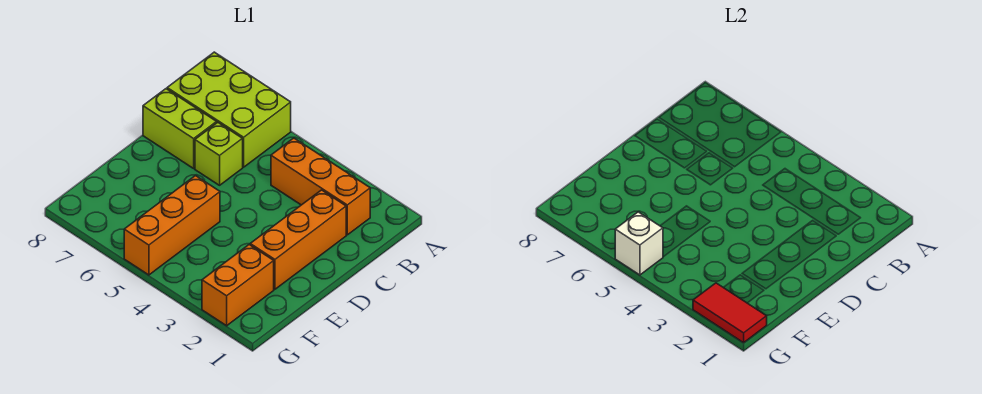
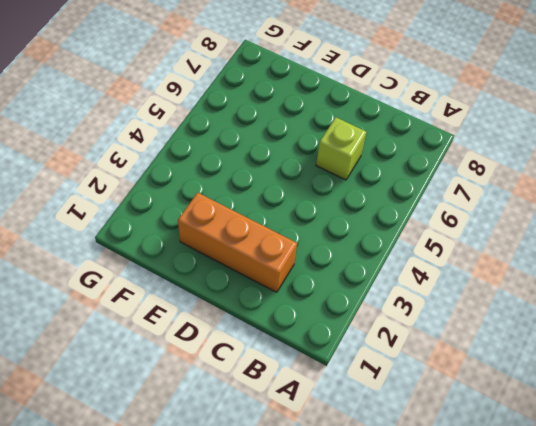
none -> lime 2x3 brick [167,52,291,167]
none -> orange 1x3 brick [271,138,370,235]

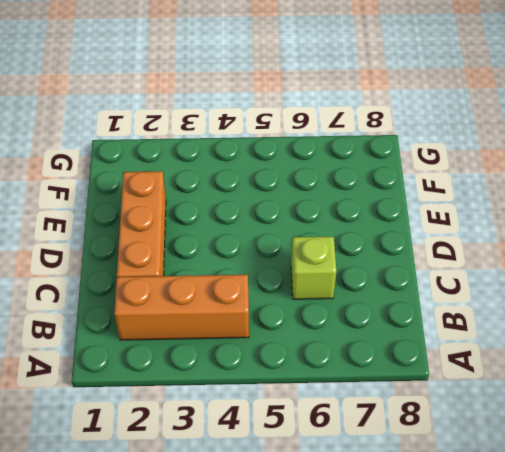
none -> lime 2x3 brick [167,52,291,167]
none -> lime 1x2 brick [143,89,217,168]

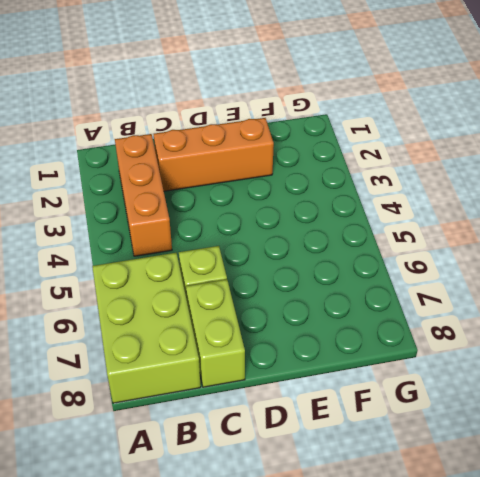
none -> orange 1x3 brick [124,176,220,275]
none -> orange 1x2 brick [202,245,274,326]

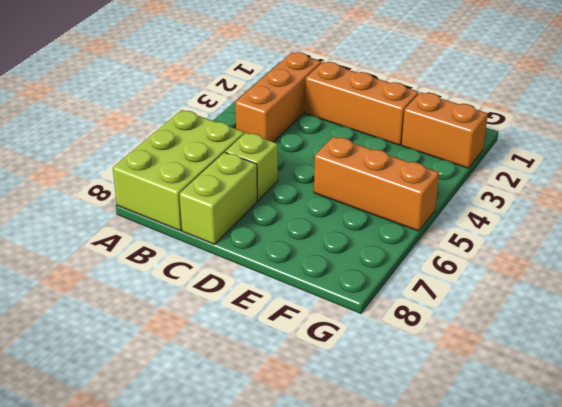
none -> red 1x2 tile [693,283,767,343]
none -> white 1x1 brick [615,212,663,275]

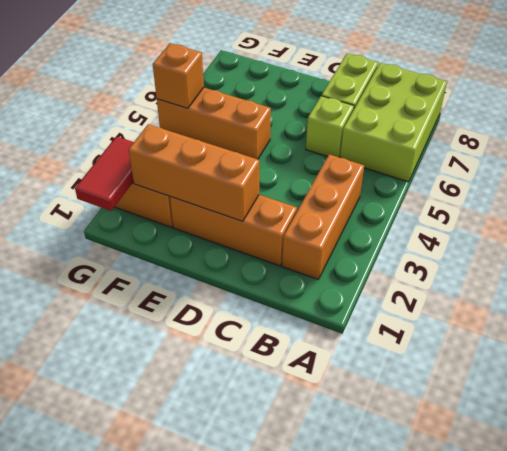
orange 1x3 brick [129,124,259,221] -> none
orange 1x1 brick [153,43,204,108] -> white 1x1 brick [615,212,663,275]

